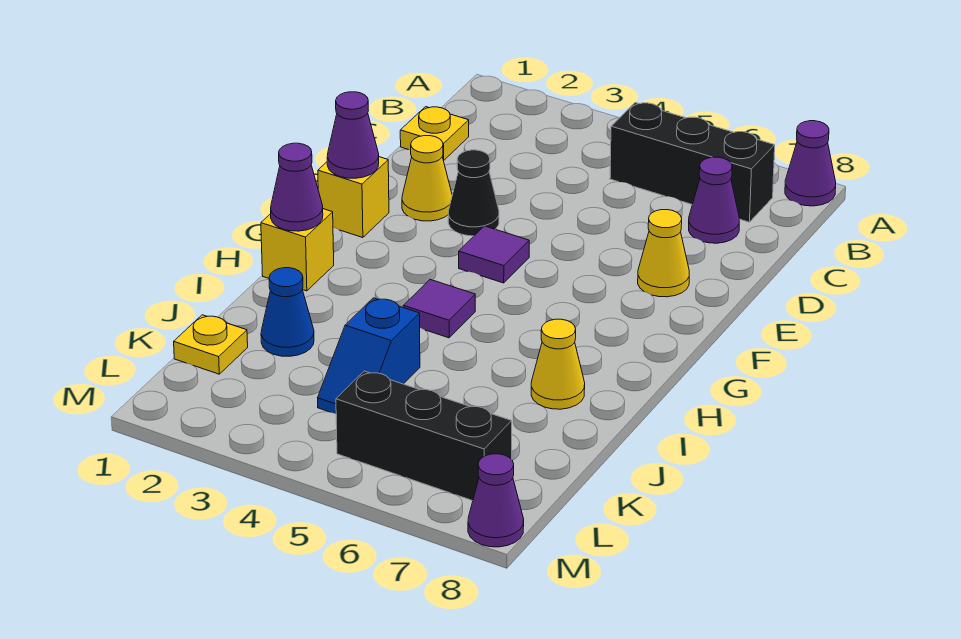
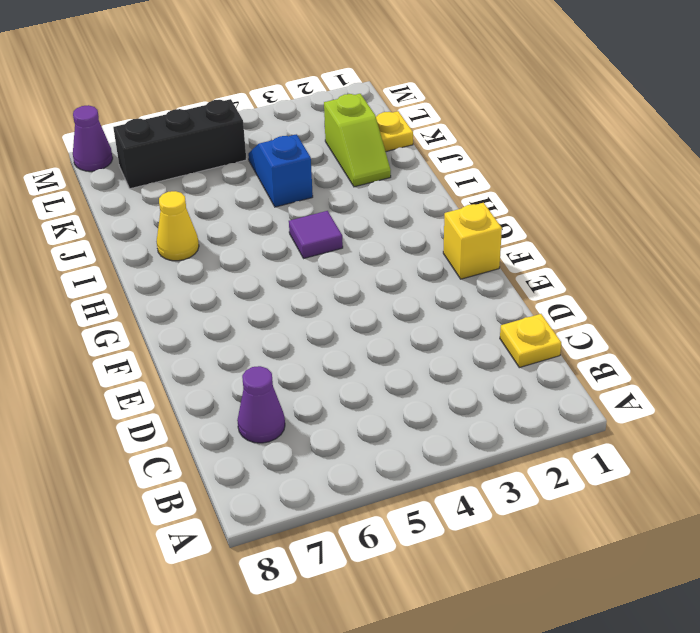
lime 1x2 slope [324,94,391,187] -> blue 1x1 cone [261,268,314,356]
none -> purple 1x1 cone [785,121,836,206]
none -> black 1x3 brick [610,103,775,222]
none -> yellow 1x1 cone [402,136,452,221]

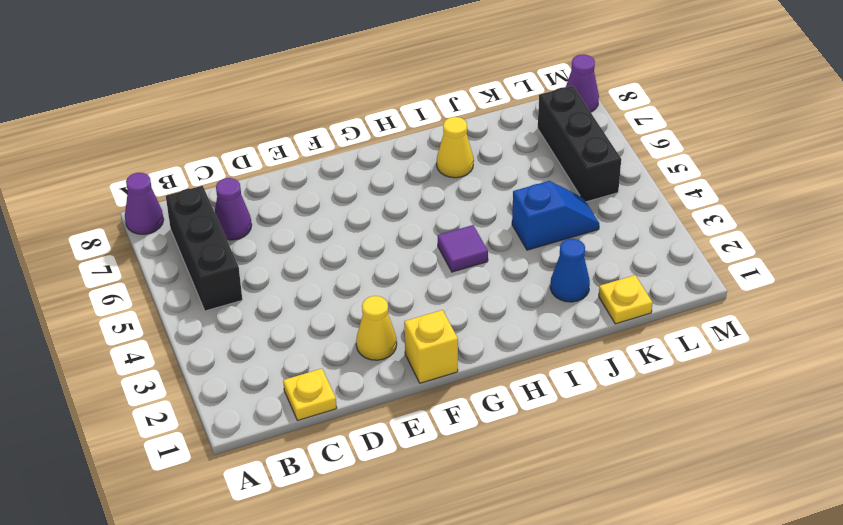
none -> black 1x1 cone [448,150,499,236]
none -> yellow 1x1 cone [638,210,689,297]
none -> purple 1x1 tile [459,226,529,283]

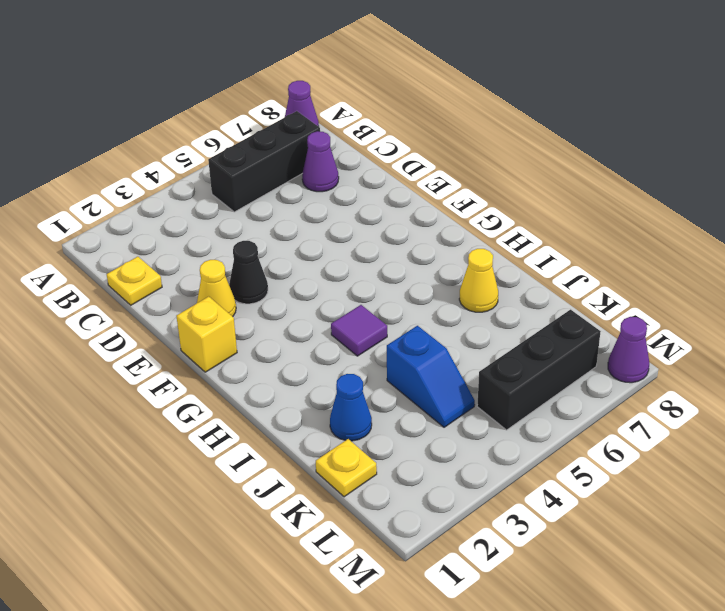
none -> yellow 1x1 cone [638,210,689,297]
none -> purple 1x1 tile [459,226,529,283]
none -> yellow 1x1 brick [261,209,334,291]

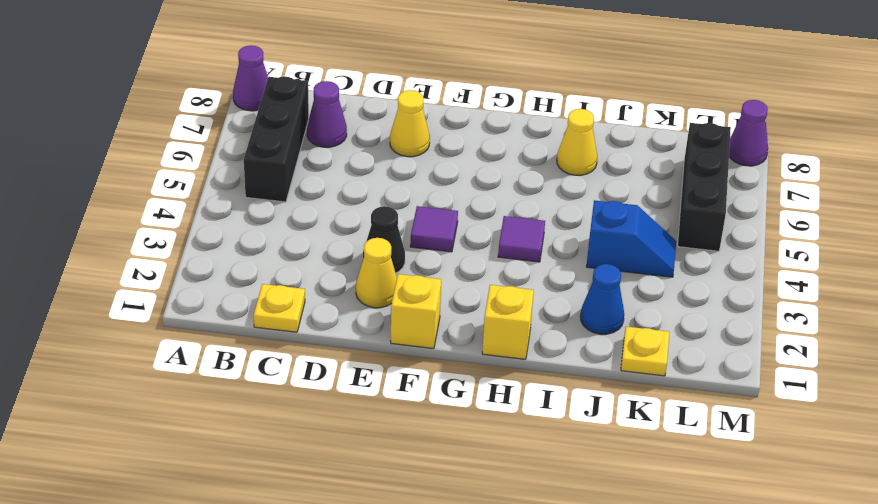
none -> purple 1x1 cone [327,92,379,178]
none -> purple 1x1 cone [271,143,323,231]

